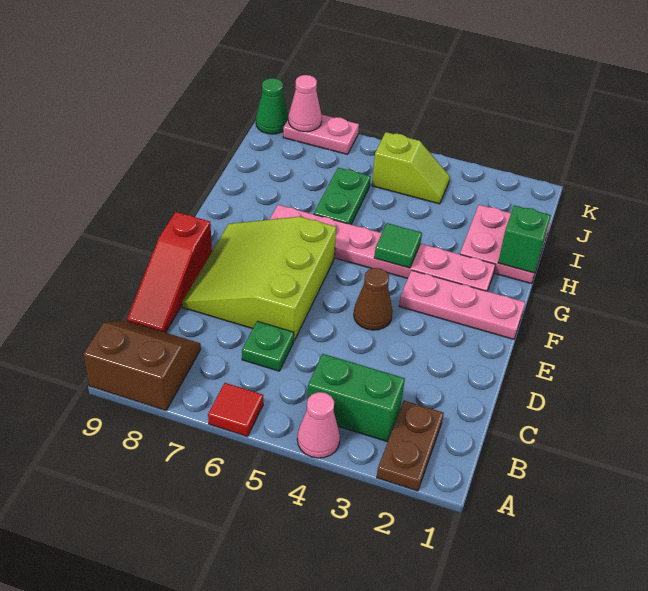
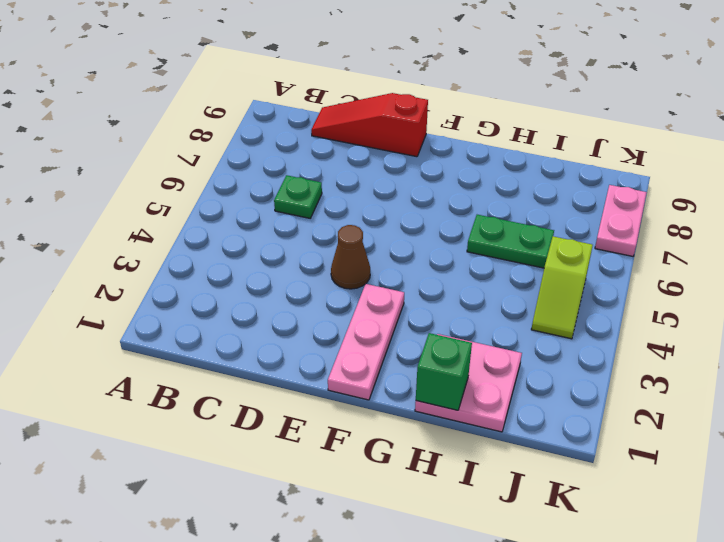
none -> brown 1x2 plate [377,401,444,491]
none -> pink 1x1 cone [297,392,340,458]
none -> red 1x1 tile [208,383,263,436]

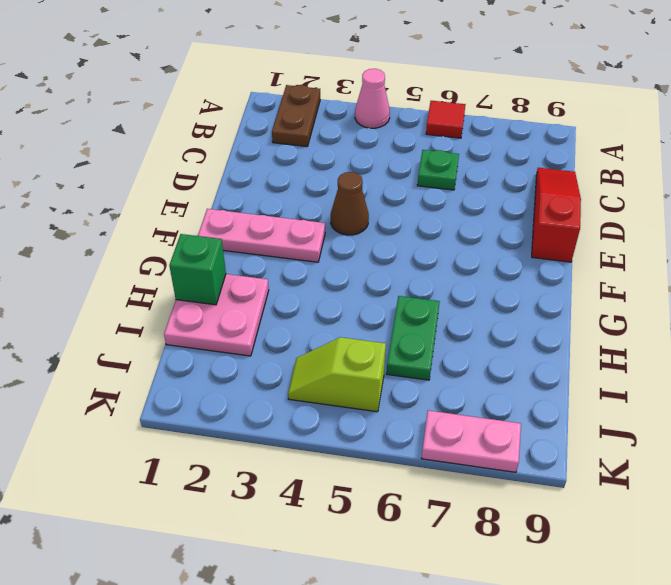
none -> brown 2x2 slope [83,321,201,410]
none -> green 1x2 brick [307,354,405,442]
none -> lime 3x3 slope [182,217,336,340]

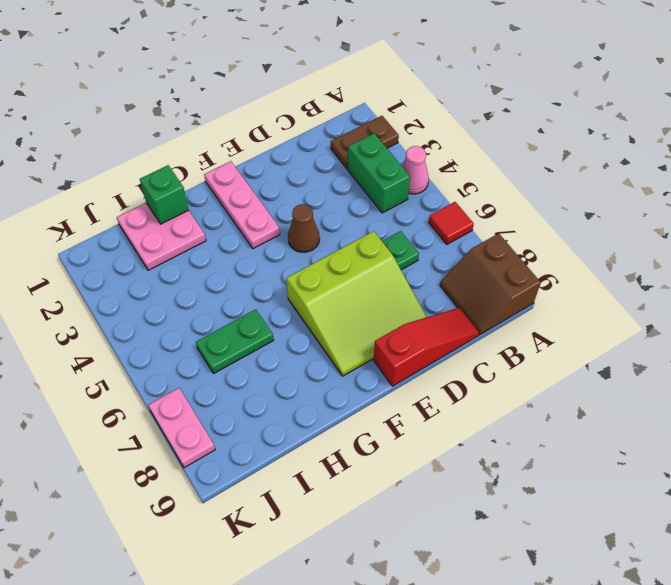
none -> pink 1x6 plate [269,205,496,291]
none -> lime 1x2 slope [372,132,450,204]
none -> green 1x1 cone [256,78,288,134]

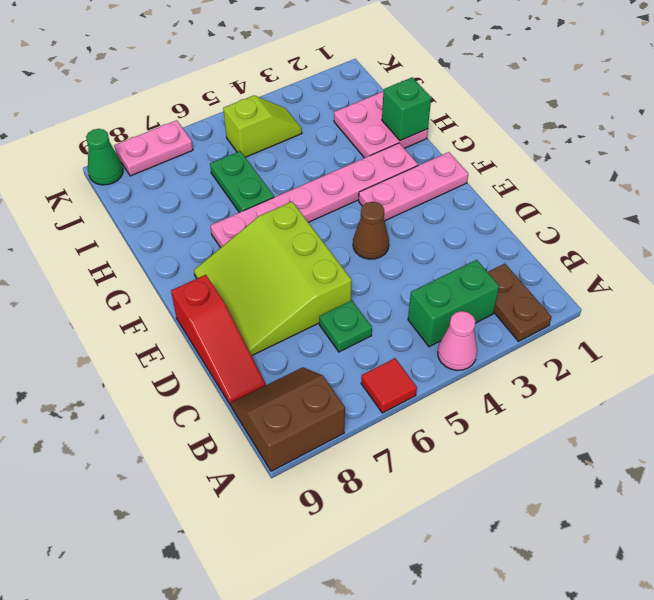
none -> green 1x1 tile [374,223,422,268]
none -> pink 1x1 cone [288,75,322,132]

